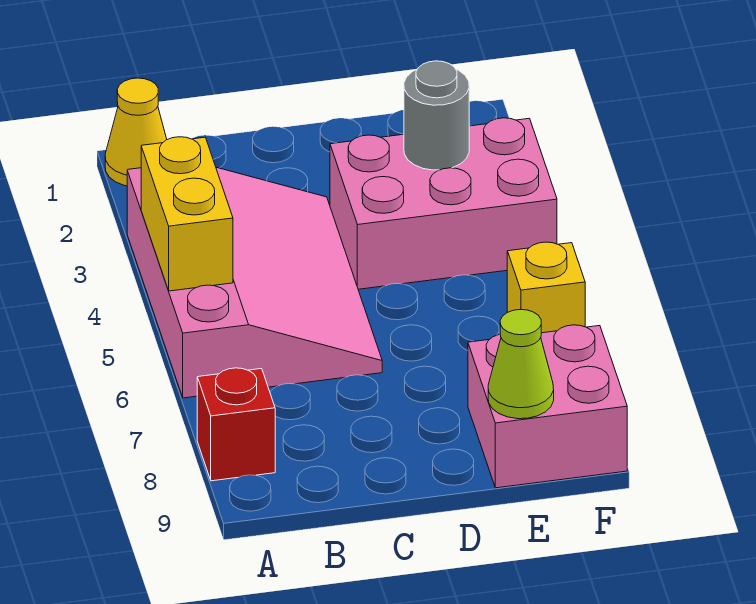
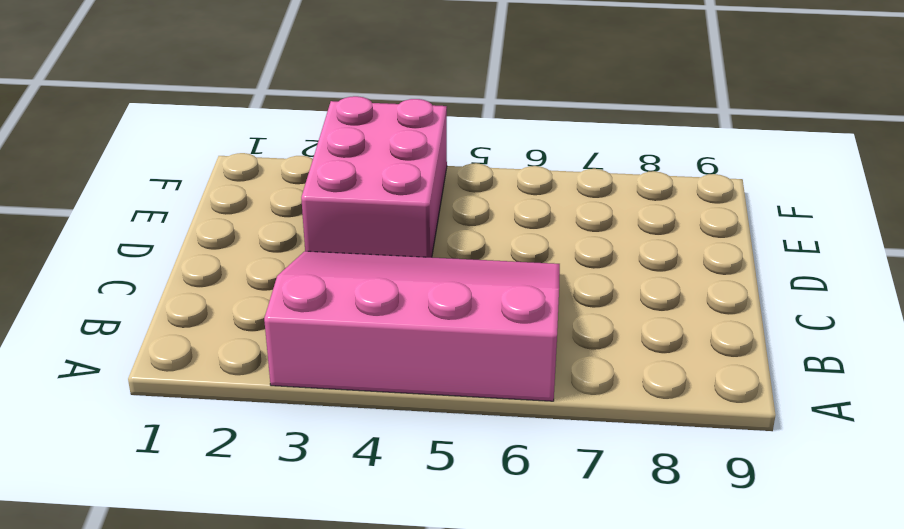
none -> yellow 1x1 cone [105,78,167,186]
none -> red 1x1 brick [197,368,275,481]

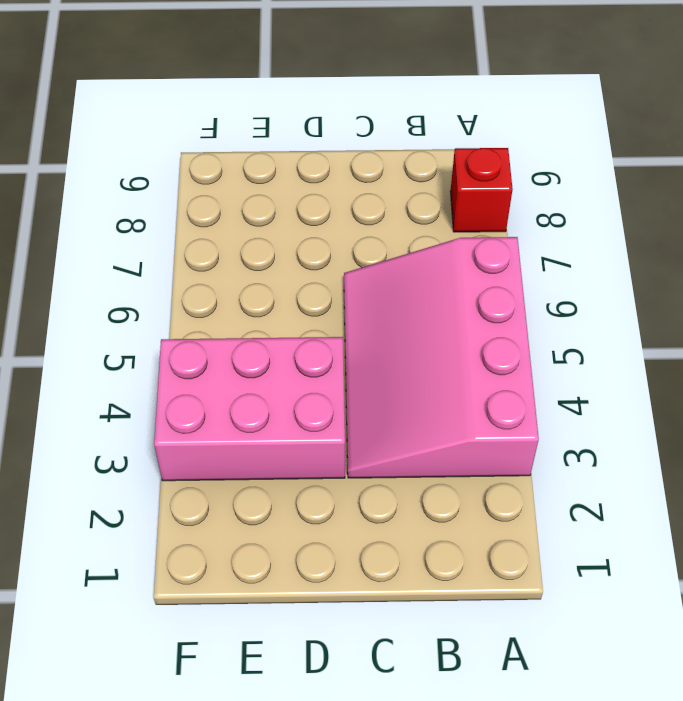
none -> yellow 1x1 cone [105,78,167,186]
none -> pink 2x2 brick [468,325,627,488]

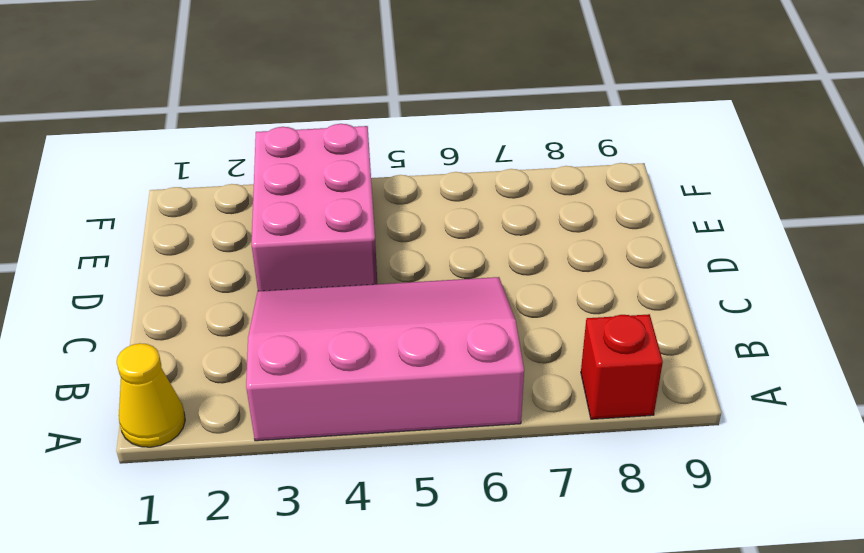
none -> pink 2x2 brick [468,325,627,488]
none -> yellow 1x1 brick [507,242,585,333]

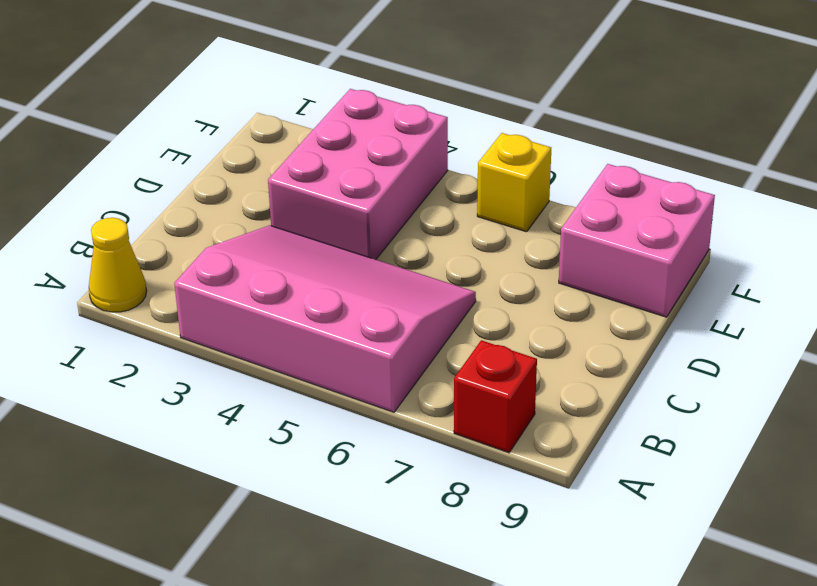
none -> yellow 1x2 brick [141,137,233,291]
none -> grey 1x1 round brick [404,61,469,170]

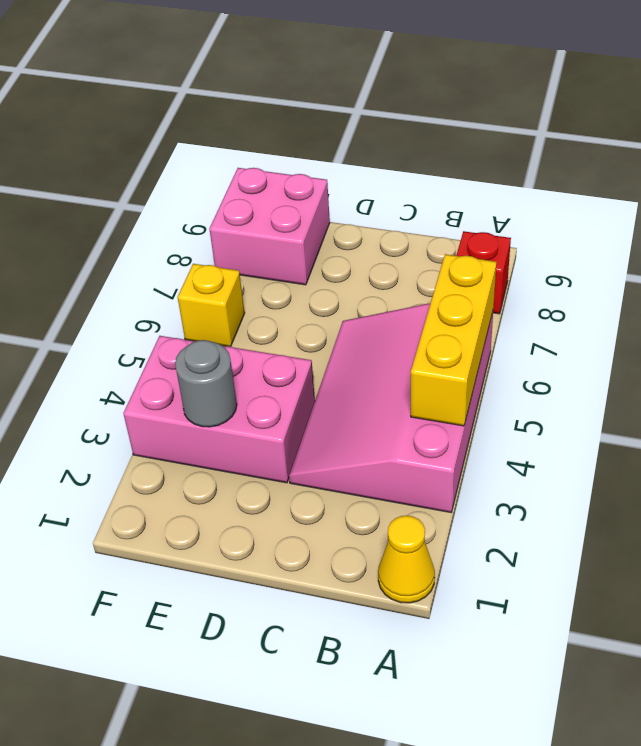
yellow 1x3 brick [411,254,497,426] -> yellow 1x2 brick [141,137,233,291]
none -> lime 1x1 cone [488,309,554,419]

